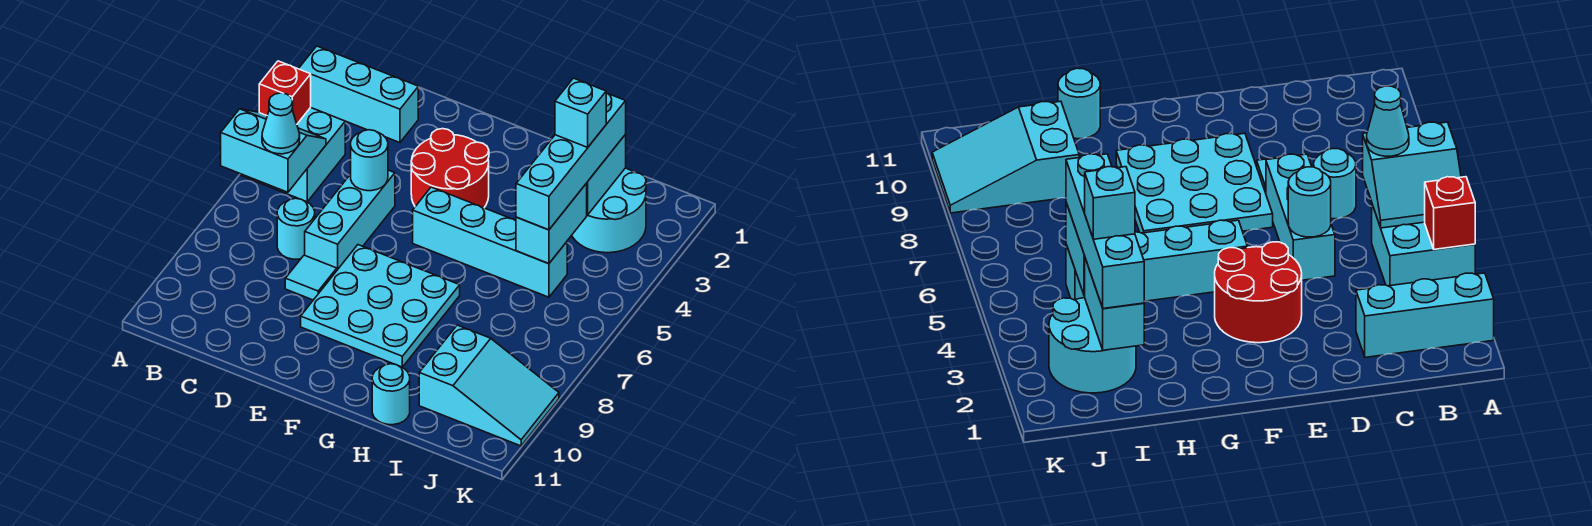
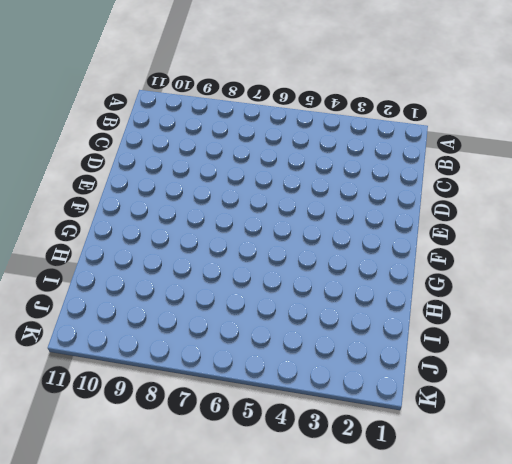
none -> cyan 1x3 brick [299,46,418,143]
none -> cyan 2x2 brick [240,108,345,202]
none -> cyan 1x1 round brick [277,198,315,259]

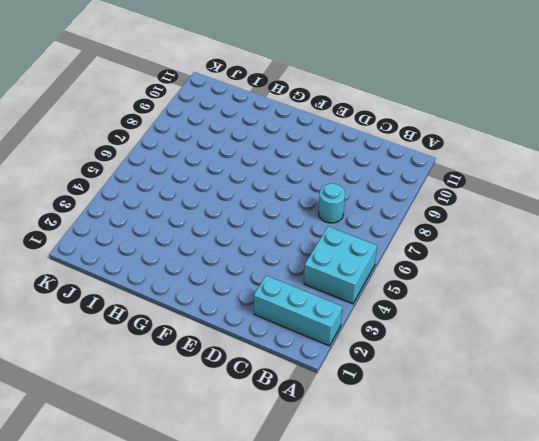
none -> cyan 1x3 brick [305,170,395,270]
none -> cyan 1x1 tile [285,255,337,300]
none -> red 2x2 round brick [411,129,489,208]

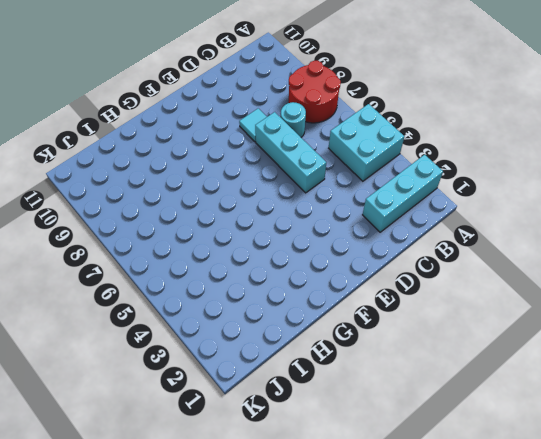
red 2x2 round brick [289,61,341,123] -> red 2x2 round brick moved to [411,129,489,208]
none -> cyan 3x3 plate [301,245,460,367]
none -> cyan 1x4 brick [413,187,567,297]
none -> cyan 1x1 round brick [372,364,410,425]

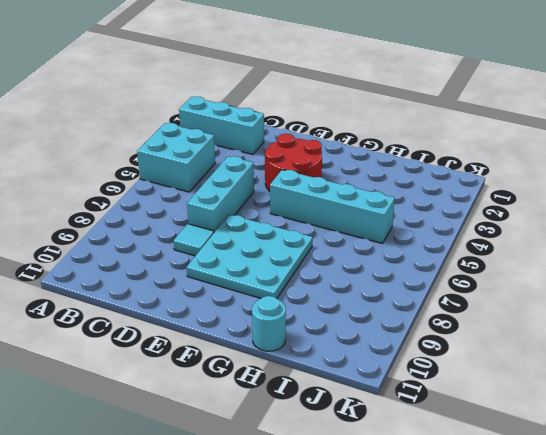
none -> cyan 1x1 round brick [277,198,315,259]
none -> cyan 2x2 round brick [572,168,646,253]
none -> cyan 2x3 slope [419,325,559,446]

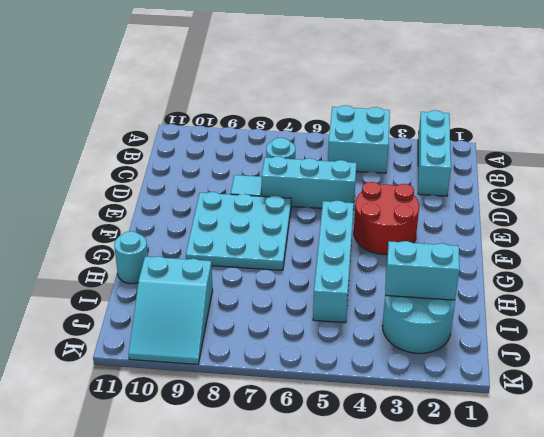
none -> red 1x1 brick [259,61,311,124]
none -> cyan 2x2 slope [221,109,326,192]
none -> cyan 1x1 round brick [351,130,388,191]

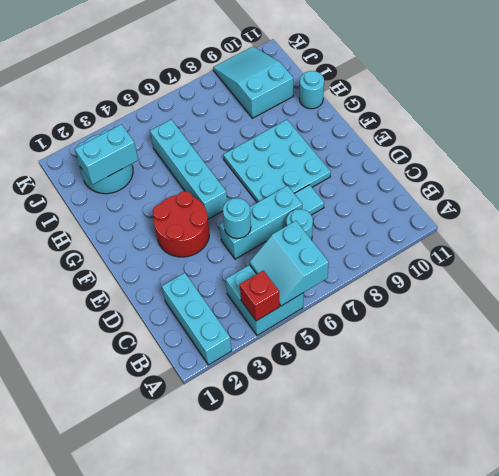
none -> cyan 1x2 brick [516,183,587,264]
none -> cyan 1x1 cone [262,93,300,154]
none -> cyan 1x4 brick [516,93,626,230]

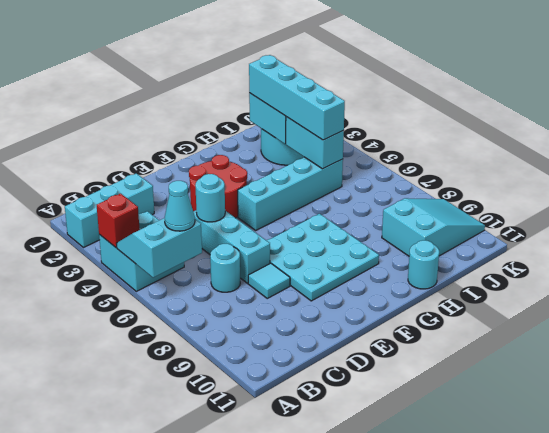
none -> cyan 1x1 brick [555,78,606,147]

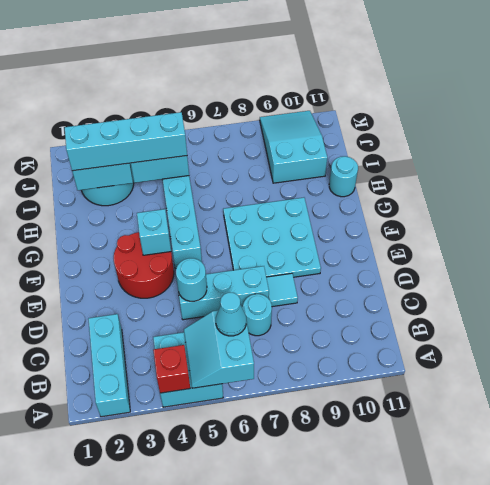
cyan 1x1 brick [137,209,171,255] -> cyan 1x1 brick moved to [555,78,606,147]

